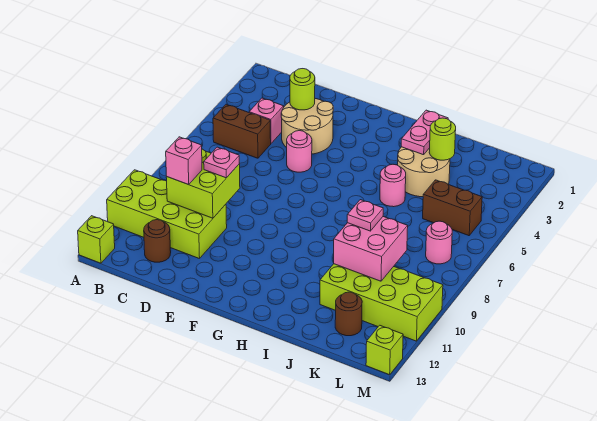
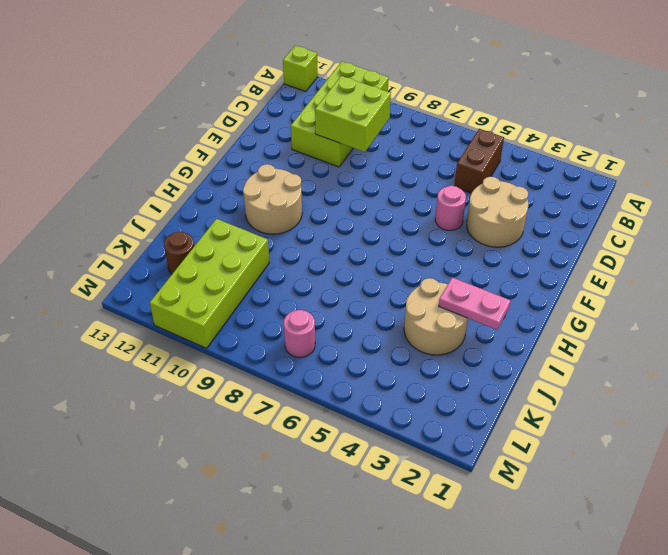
tan 2x2 round brick [243,164,302,234] -> none
none -> pink 1x1 brick [249,98,284,143]
none -> brown 1x1 round brick [144,220,171,262]
none -> pink 1x1 round brick [380,164,406,207]

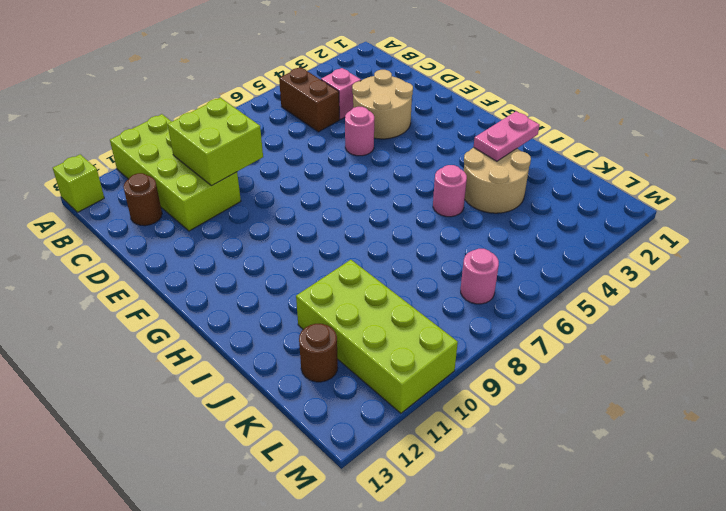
none -> brown 1x2 brick [423,180,482,236]
none -> lime 1x1 brick [366,325,403,375]
none -> lime 1x1 round brick [290,69,315,110]

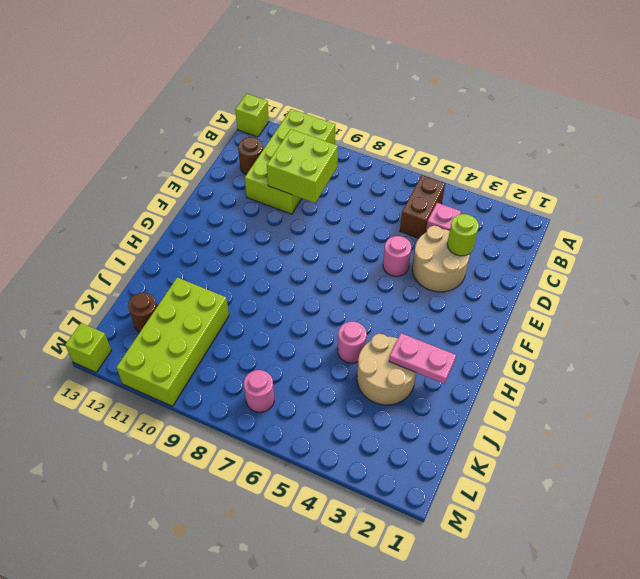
none -> brown 1x2 brick [423,180,482,236]
none -> lime 1x1 round brick [429,118,456,160]
none -> pink 2x2 brick [334,217,408,281]

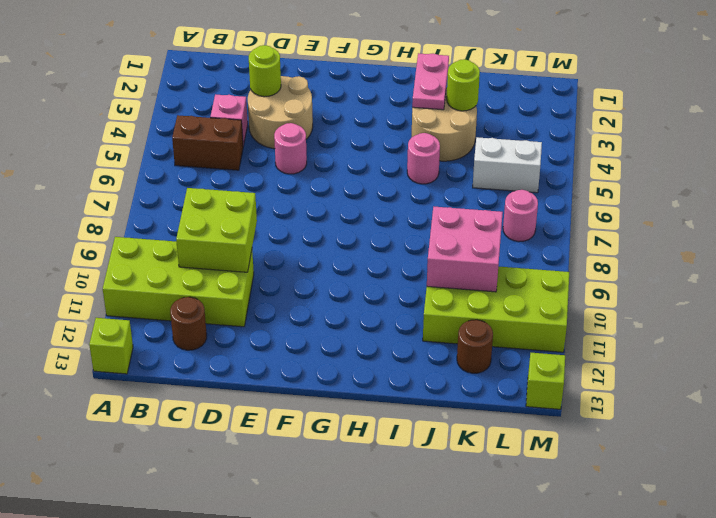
white 1x2 brick [473,137,542,193] -> brown 1x2 brick [423,180,482,236]
none -> pink 1x1 brick [166,137,202,185]
none -> pink 1x1 plate [204,147,239,178]
none -> pink 1x1 plate [347,200,383,231]

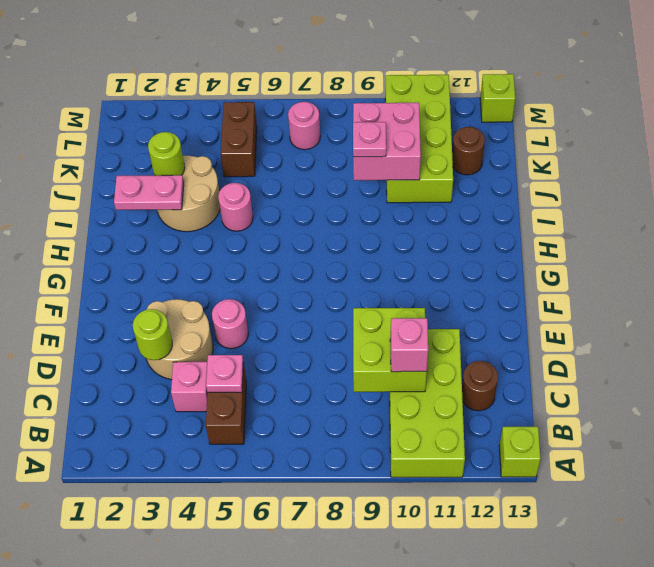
pink 1x1 plate [206,355,243,392] -> pink 1x1 plate moved to [204,147,239,178]

